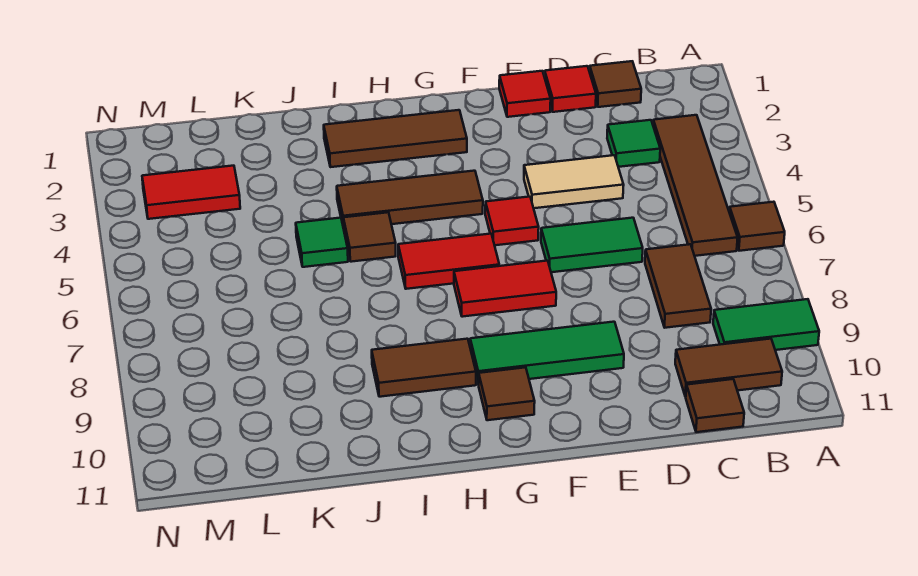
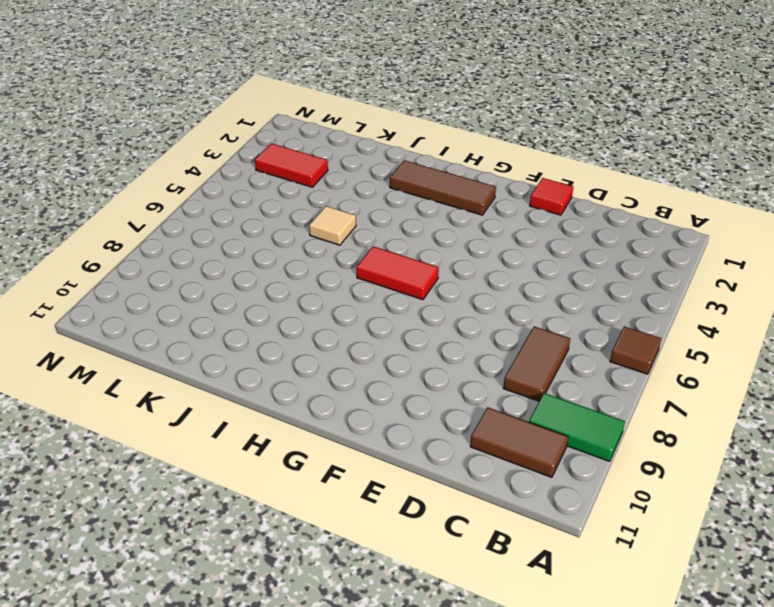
tan 1x1 tile [309,206,356,245] -> green 1x1 tile [296,218,348,267]
none -> brown 1x4 tile [653,115,738,256]
none -> brown 1x1 tile [590,61,641,107]
none -> green 1x1 tile [607,120,660,167]

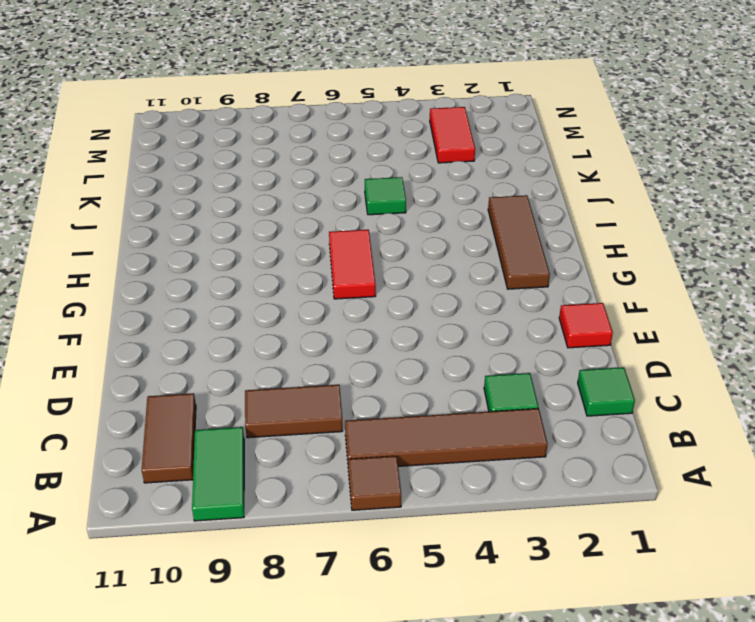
green 1x1 tile [578,367,635,416] -> brown 1x1 tile [590,61,641,107]
none -> brown 1x1 tile [686,379,744,432]
none -> red 1x1 tile [545,66,596,112]
none -> tan 1x2 tile [524,155,624,208]

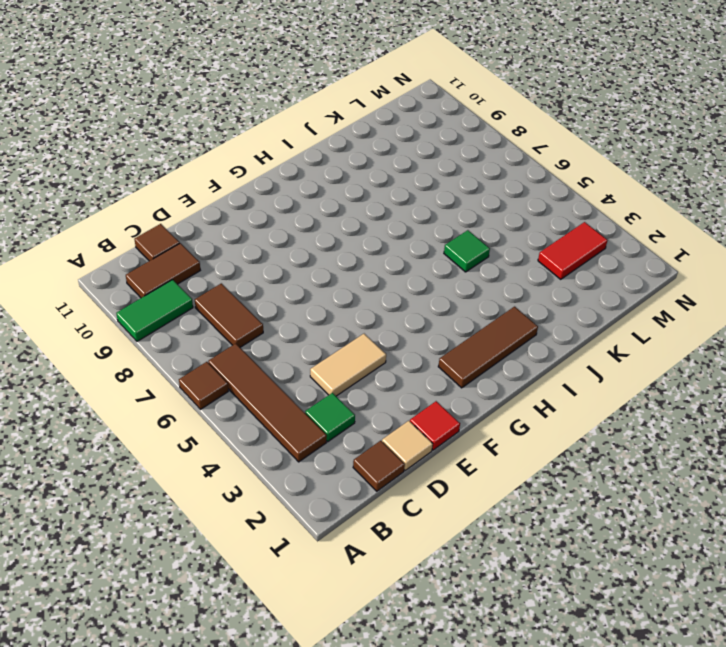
tan 1x1 tile [382,421,433,470] -> red 1x1 tile [545,66,596,112]
none -> green 1x2 tile [541,218,643,272]
none -> green 1x3 tile [470,322,624,385]
none -> red 1x1 tile [485,197,539,245]

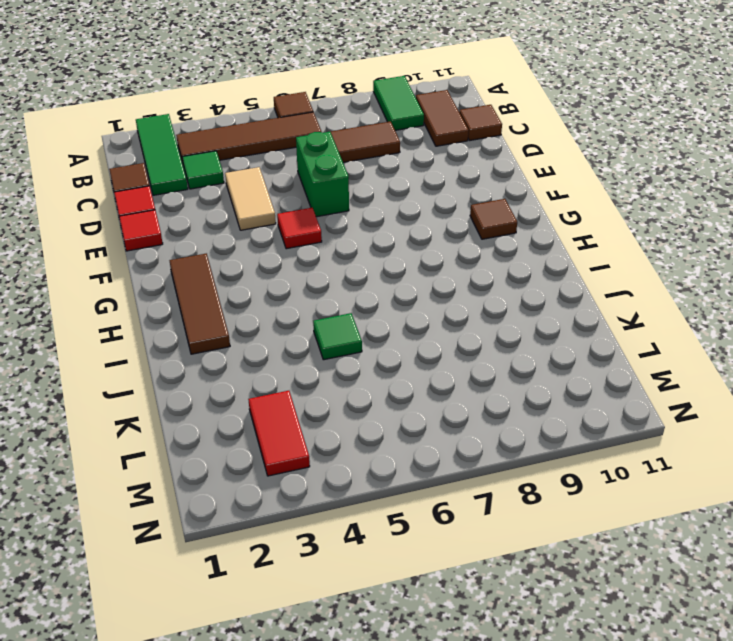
green 1x3 tile [136,114,188,195] -> green 1x3 tile moved to [470,322,624,385]
green 1x2 brick [296,132,349,217] -> green 1x2 tile [541,218,643,272]
none -> red 1x2 tile [454,261,556,317]
none -> brown 1x3 tile [337,171,483,228]
none -> red 1x2 tile [398,234,499,289]

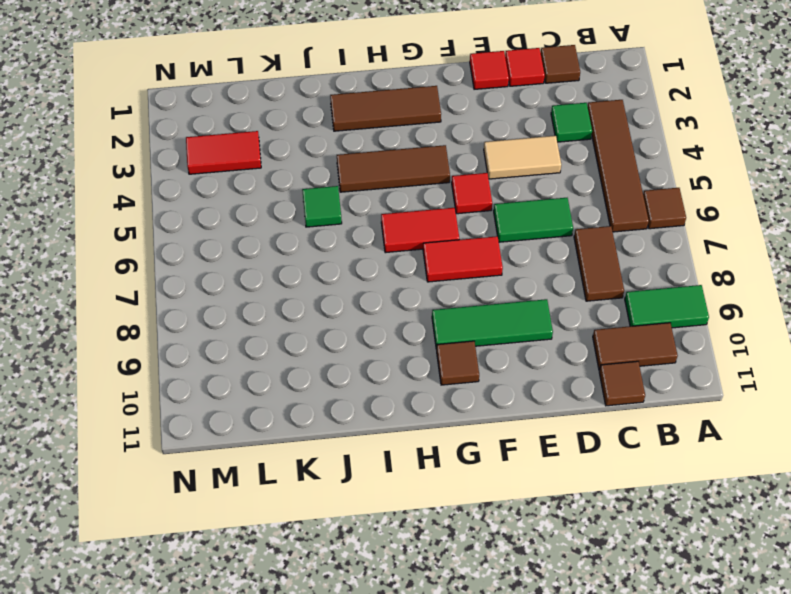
none -> brown 1x2 tile [372,339,476,397]
none -> brown 1x1 tile [343,212,396,262]

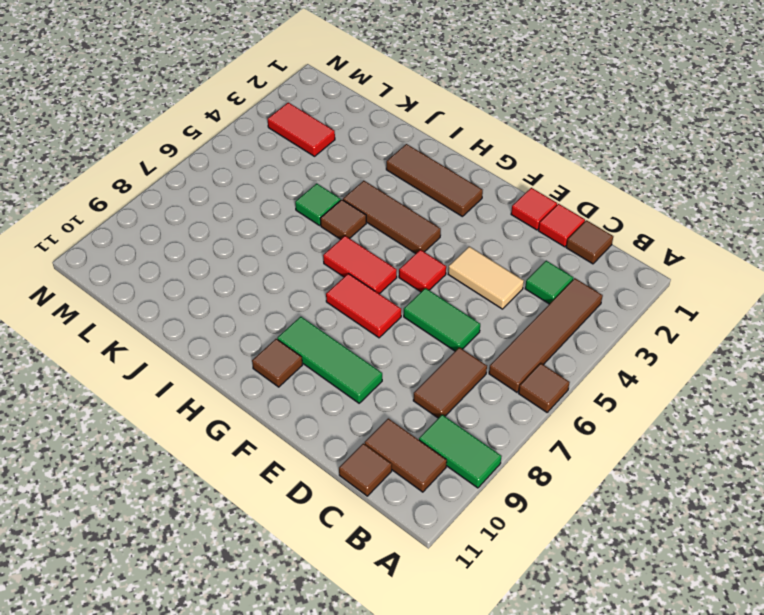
none -> brown 1x2 tile [372,339,476,397]

